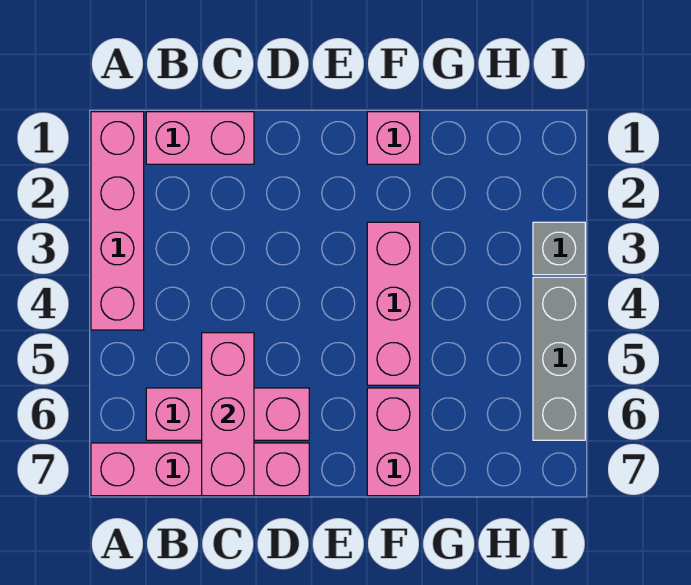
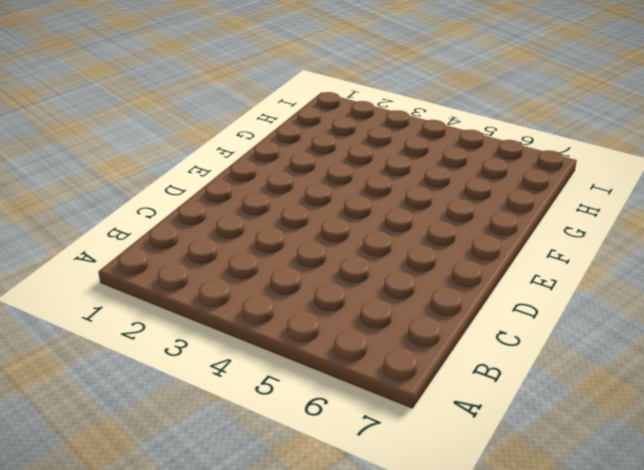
none -> pink 1x4 brick [91,112,144,330]
none -> pink 1x4 brick [91,443,309,496]

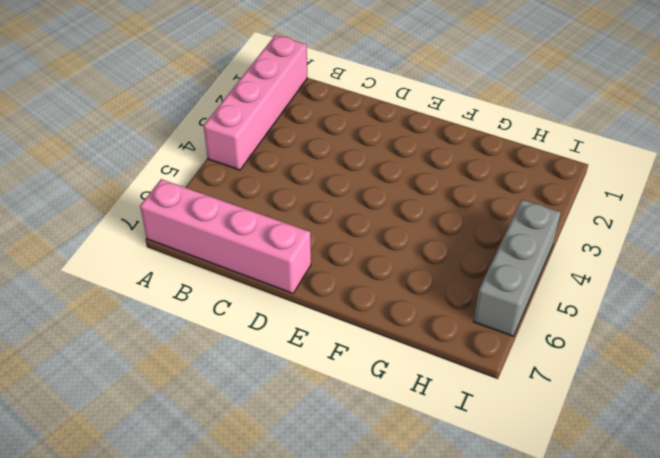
none -> pink 1x2 brick [146,112,254,164]
none -> pink 1x3 brick [146,388,309,440]

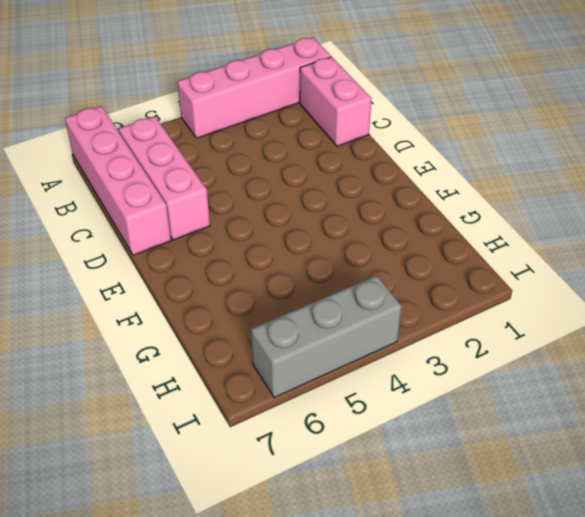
none -> pink 1x1 brick [367,112,420,164]
none -> pink 1x3 brick [367,222,420,385]

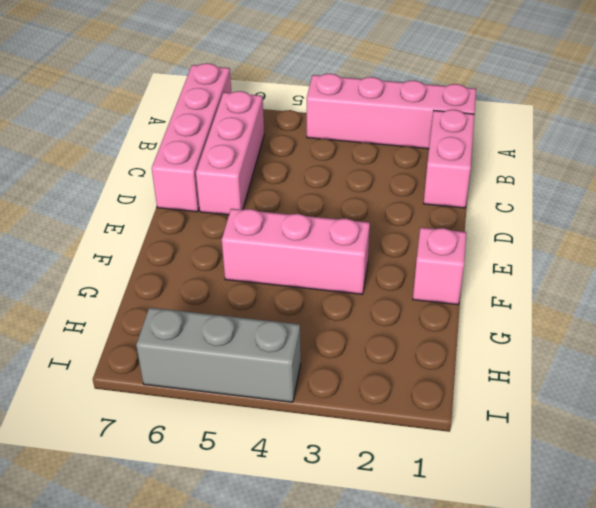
none -> pink 1x2 brick [367,388,420,496]
none -> grey 1x1 brick [533,222,585,275]

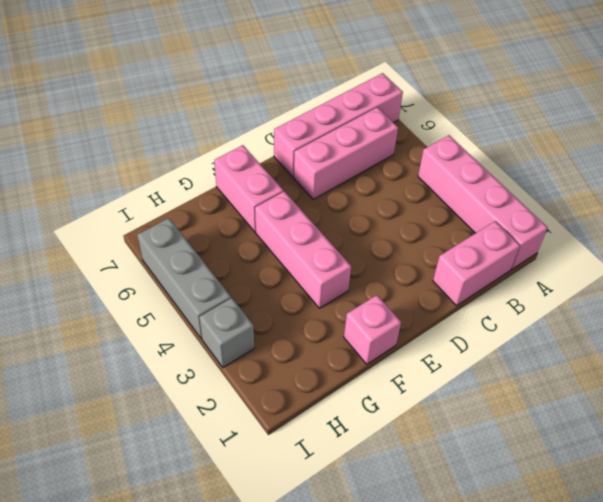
none -> pink 1x3 brick [202,333,254,496]

